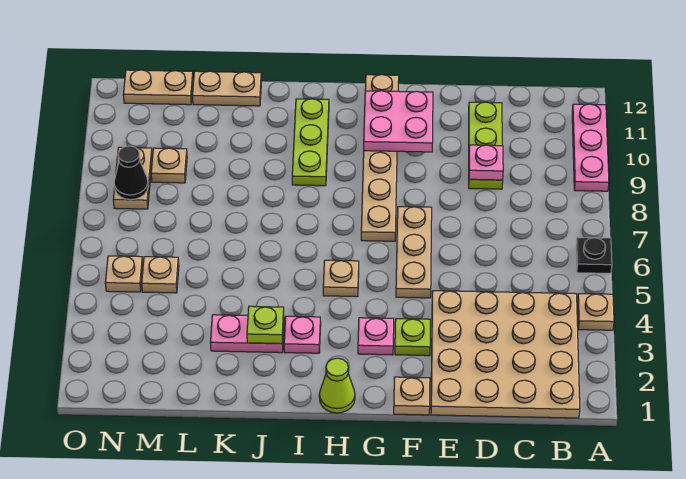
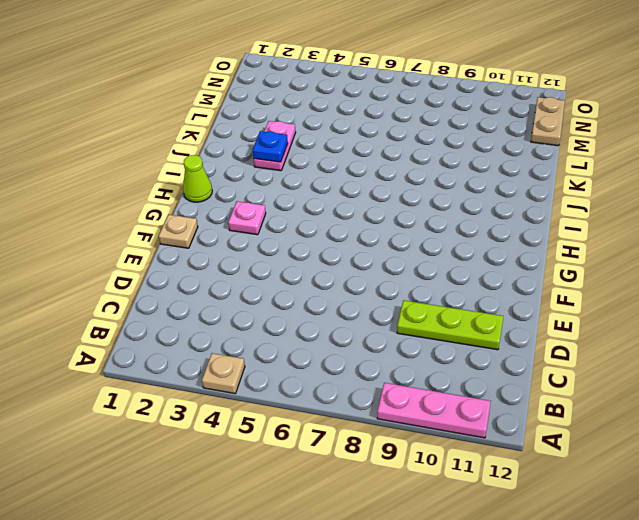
blue 1x1 plate [253,131,288,162] -> lime 1x1 plate [247,306,284,344]
none -> black 1x1 plate [576,237,612,273]
none -> tan 4x4 plate [431,291,580,418]
none -> lime 1x1 plate [395,319,430,356]

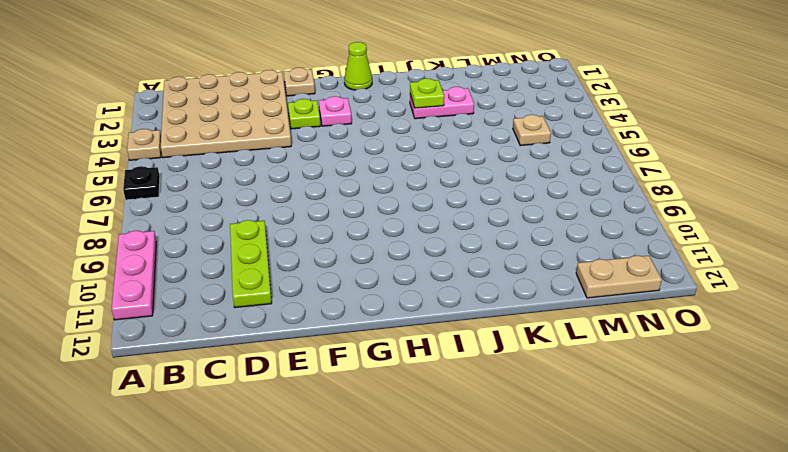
none -> tan 1x3 plate [396,207,432,298]
none -> tan 1x6 plate [361,75,399,241]
none -> tan 1x1 plate [323,260,359,297]

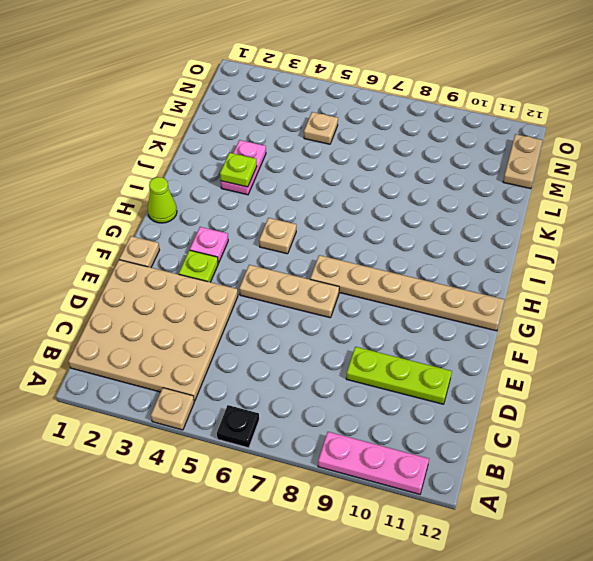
none -> pink 1x1 plate [284,316,321,353]
none -> lime 1x3 plate [292,99,329,186]
none -> tan 1x2 plate [192,71,262,106]

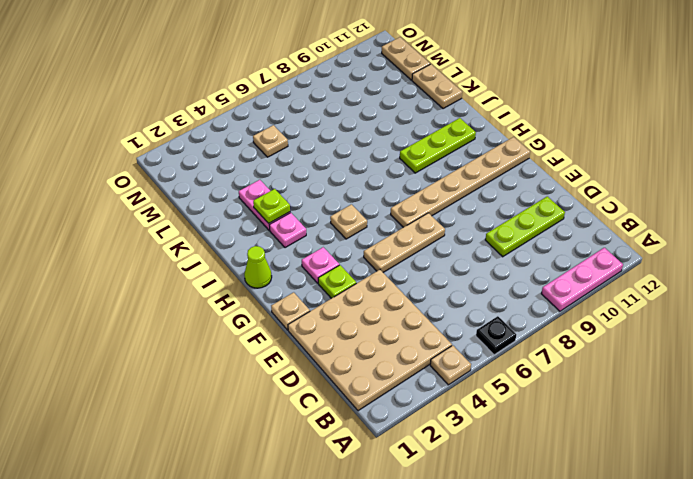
none -> tan 1x1 plate [151,148,187,183]
none -> tan 1x1 plate [105,256,143,292]
none -> tan 1x2 plate [113,147,152,209]

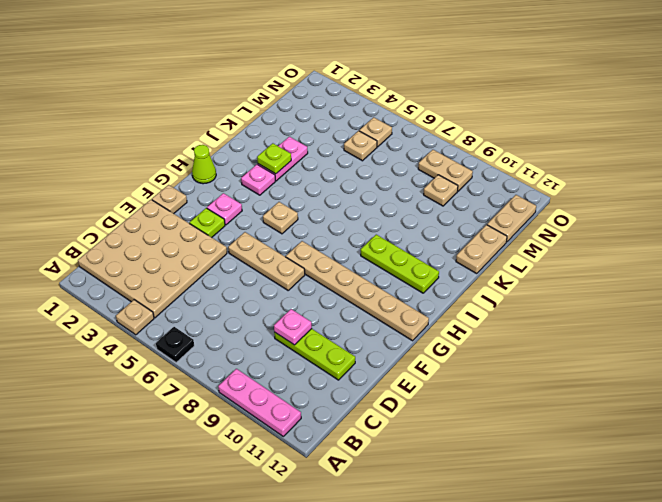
none -> pink 2x2 plate [364,91,433,152]
none -> black 1x1 cone [114,146,148,200]

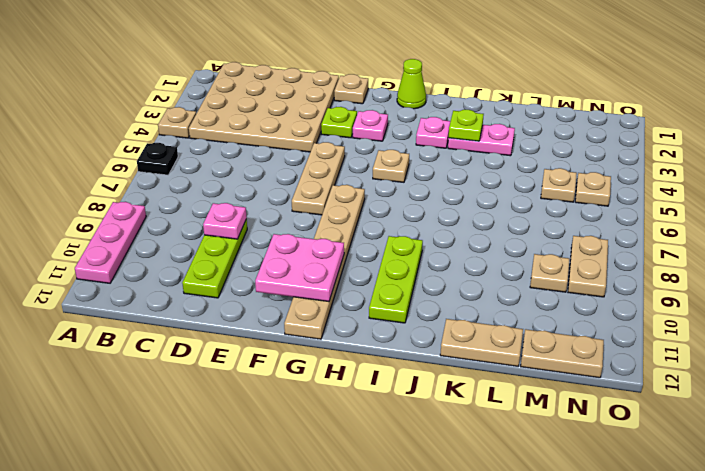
none -> black 1x1 cone [114,146,148,200]

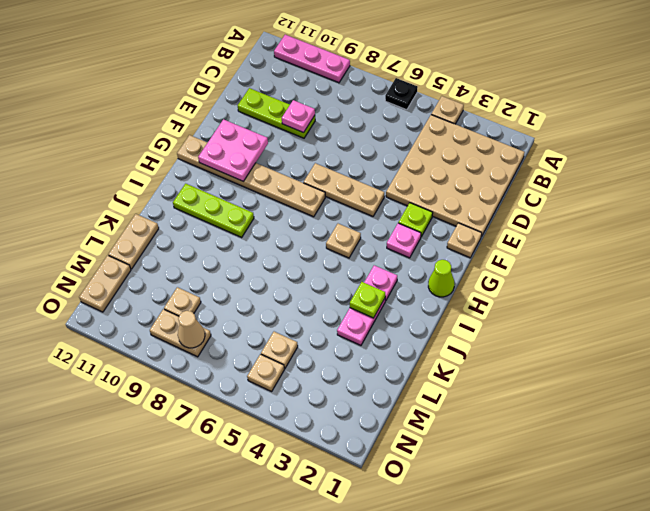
tan 1x1 cone [178,311,205,348] -> black 1x1 cone [114,146,148,200]

